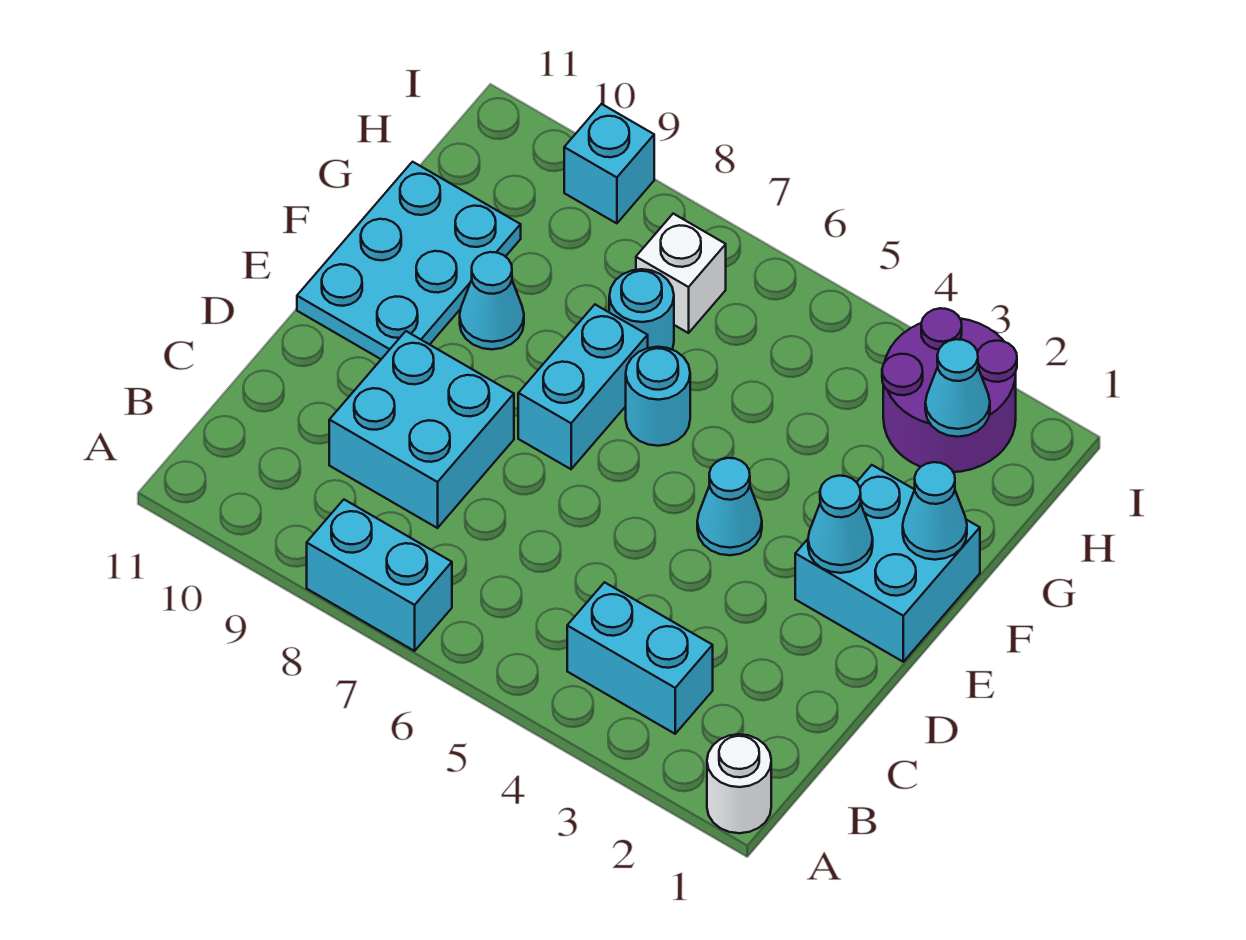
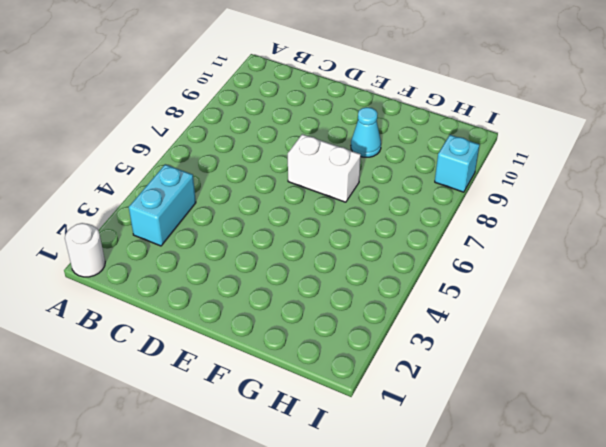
white 1x2 brick [288,134,361,202] -> cyan 1x2 brick [518,305,648,469]
none -> cyan 1x2 brick [307,500,452,651]
none -> cyan 2x2 brick [329,331,514,528]
none -> cyan 2x2 brick [795,465,980,662]

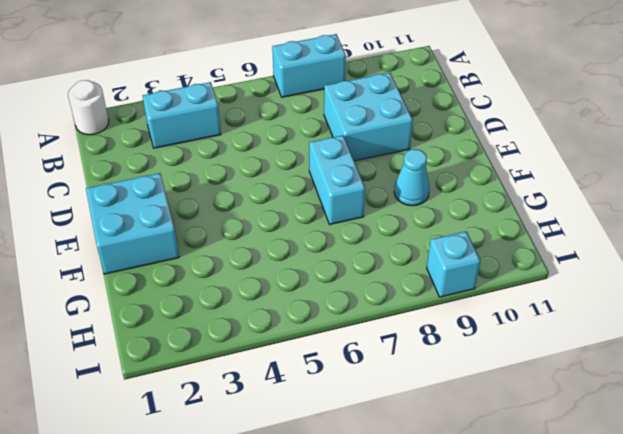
none -> cyan 1x1 cone [697,458,762,555]
none -> cyan 2x3 plate [297,162,521,359]
none -> cyan 1x1 round brick [626,347,690,446]

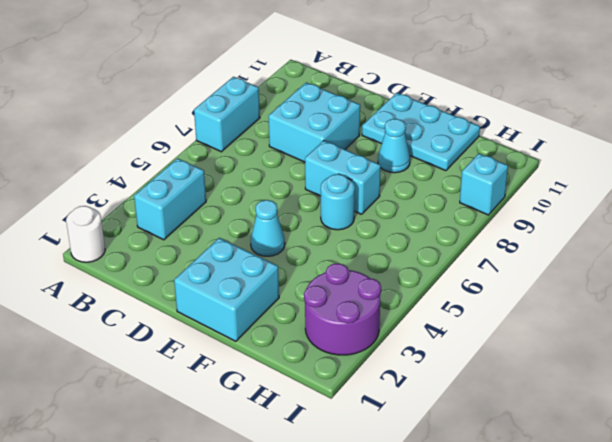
none -> cyan 1x1 round brick [609,269,674,350]
none -> white 1x1 brick [636,214,726,333]
none -> cyan 1x1 cone [808,476,873,573]

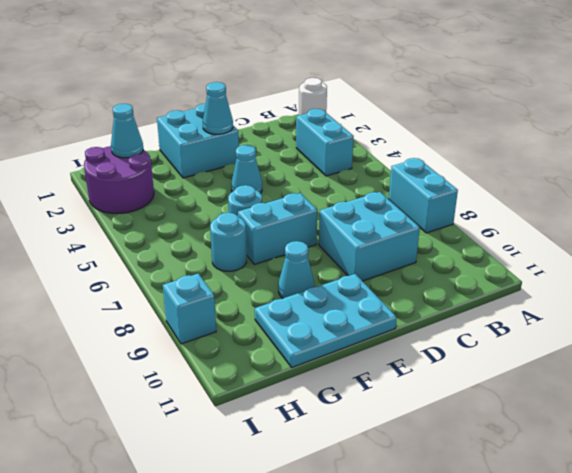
none -> white 1x1 brick [636,214,726,333]
none -> cyan 1x1 cone [903,462,967,560]

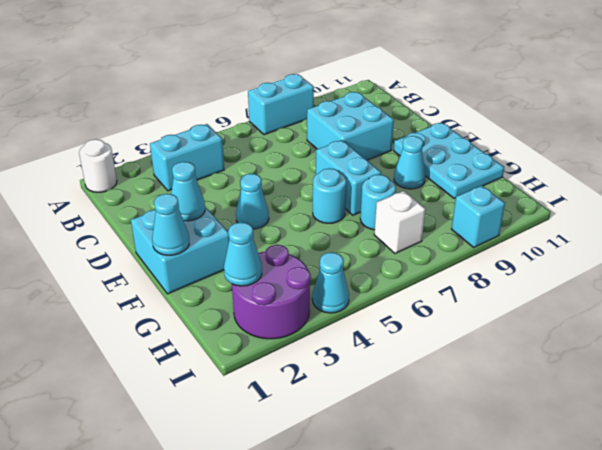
cyan 1x1 cone [312,252,349,313] -> none

